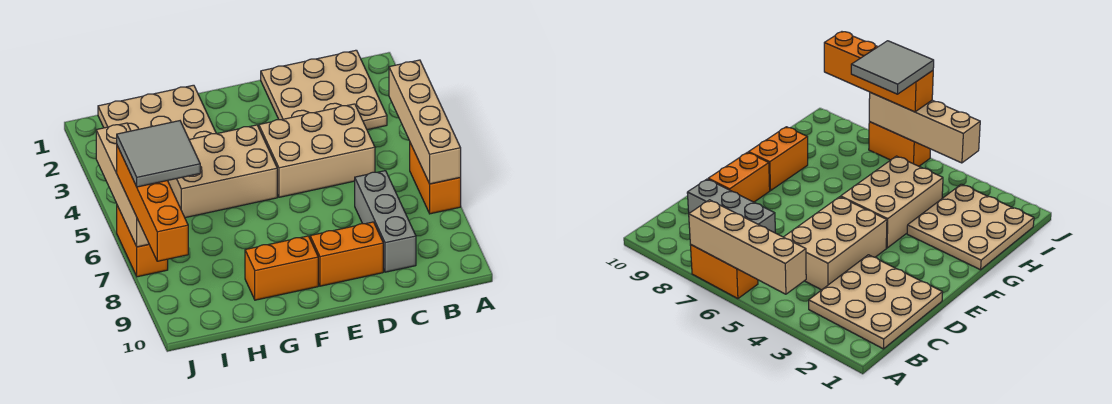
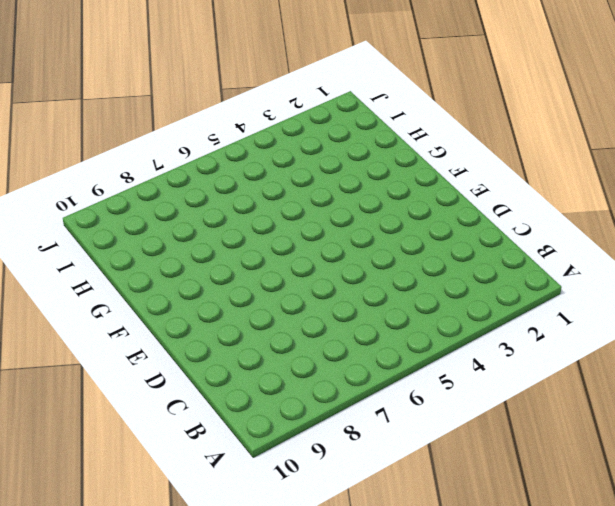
none -> orange 1x2 brick [410,143,461,214]
none -> tan 3x3 plate [261,50,387,130]
none -> tan 2x3 brick [259,104,375,197]

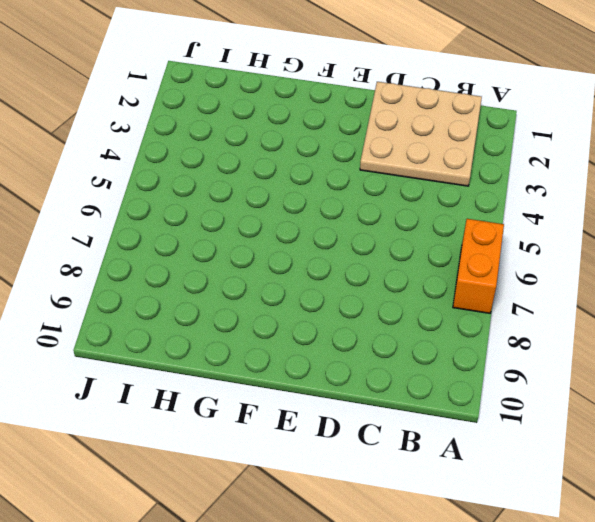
none -> tan 2x3 brick [259,104,375,197]
none -> grey 1x3 brick [355,171,416,272]
none -> orange 1x2 brick [310,222,383,286]

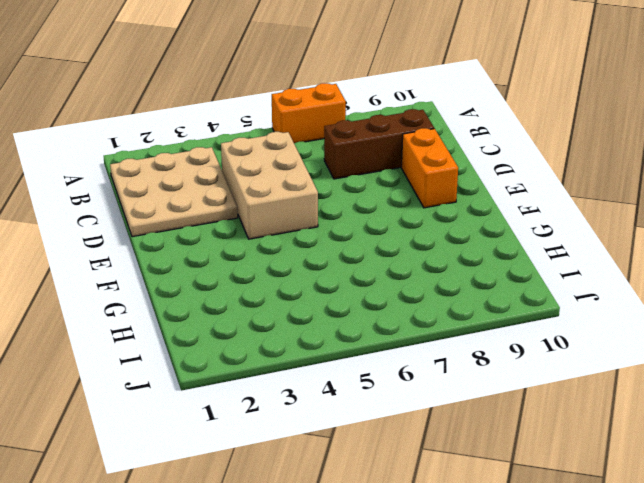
brown 1x3 brick [324,109,434,179] -> grey 1x3 brick [355,171,416,272]
none -> tan 2x3 brick [168,125,277,218]
none -> orange 1x2 brick [245,236,318,300]
none -> tan 3x3 plate [98,85,216,139]

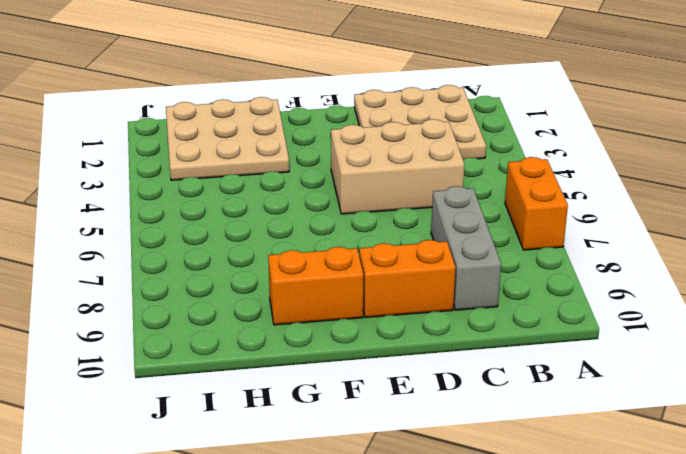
none -> tan 2x3 brick [168,125,277,218]
none -> orange 1x2 brick [117,206,168,277]
none -> tan 1x4 brick [389,60,461,184]

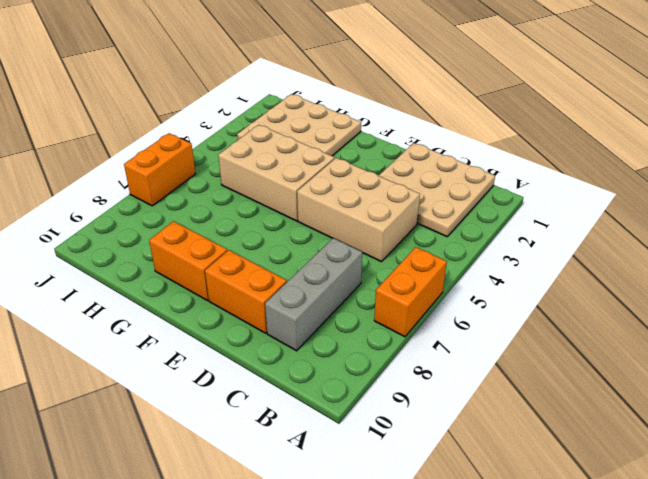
none -> tan 1x4 brick [389,60,461,184]
none -> tan 1x4 brick [96,123,149,247]
none -> orange 1x4 brick [117,146,188,261]

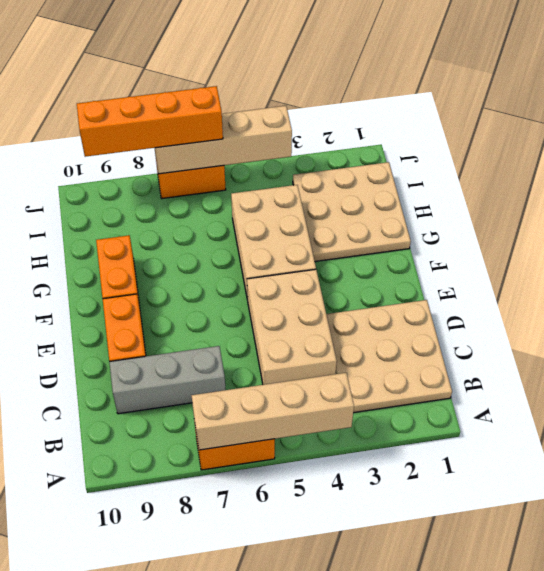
none -> grey 2x2 tile [117,121,200,187]

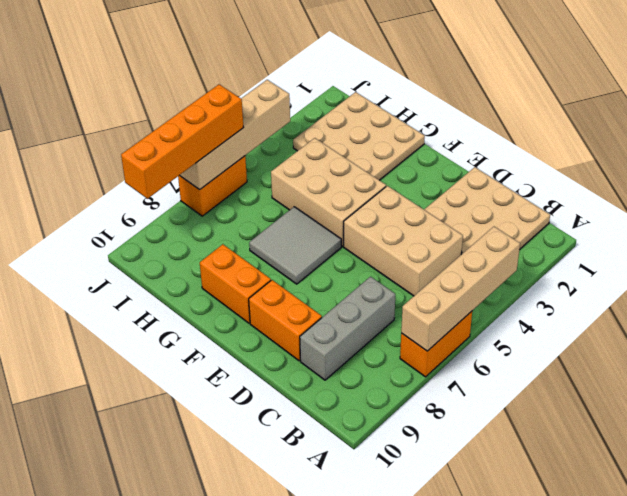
grey 2x2 tile [249,207,341,284] -> grey 2x2 tile moved to [117,121,200,187]

